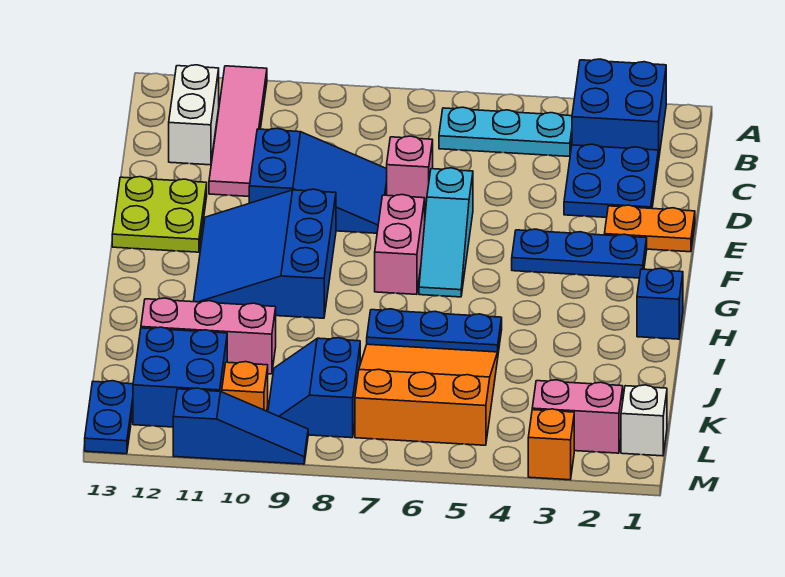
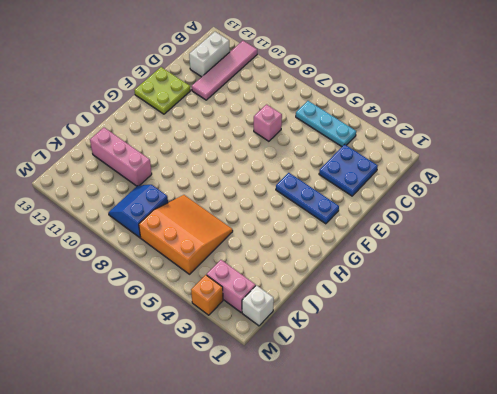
none -> blue 2x2 brick [572,59,666,161]
none -> blue 2x3 slope [249,128,387,233]
none -> orange 1x2 plate [604,205,695,252]

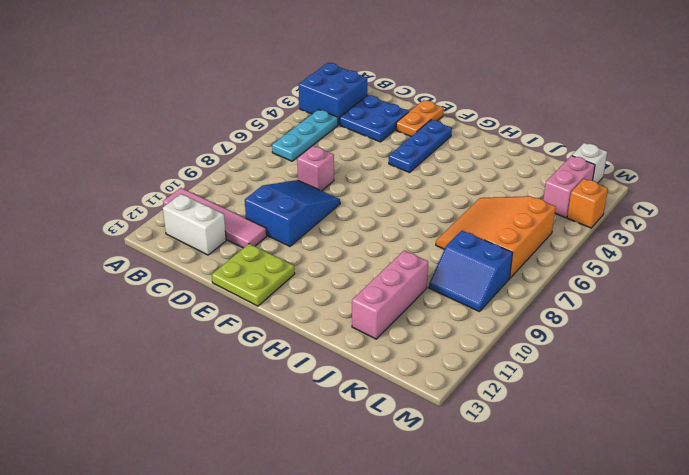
none -> cyan 1x3 slope [419,168,473,297]
none -> pink 1x2 brick [375,195,425,294]
none -> blue 3x3 slope [193,189,336,318]

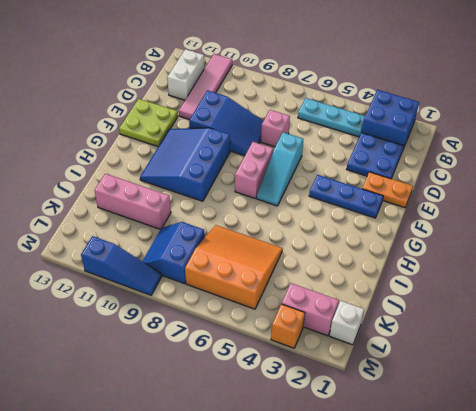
none -> blue 1x1 brick [637,268,683,339]
none -> blue 1x3 plate [367,309,502,353]
none -> blue 2x2 brick [133,327,227,427]

